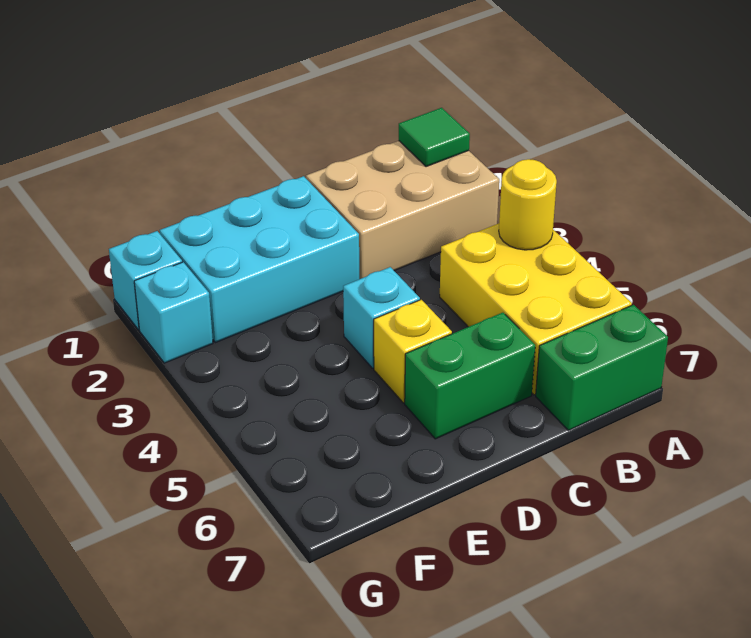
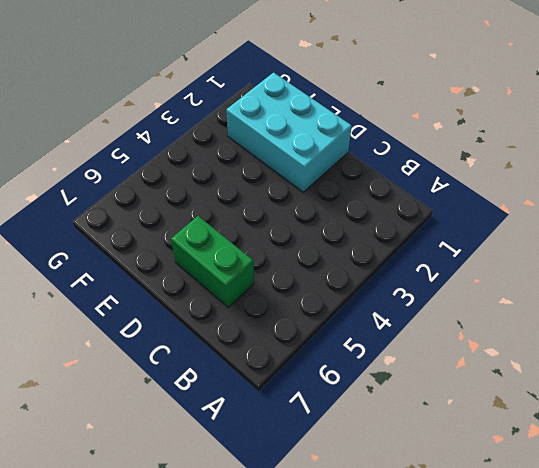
none -> tan 2x3 brick [306,141,499,279]
none -> yellow 2x3 brick [440,223,632,395]

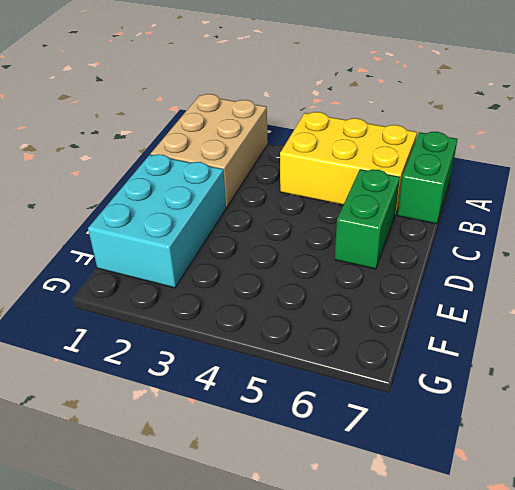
none -> cyan 1x1 brick [343,267,420,368]
none -> yellow 1x1 brick [374,300,452,403]

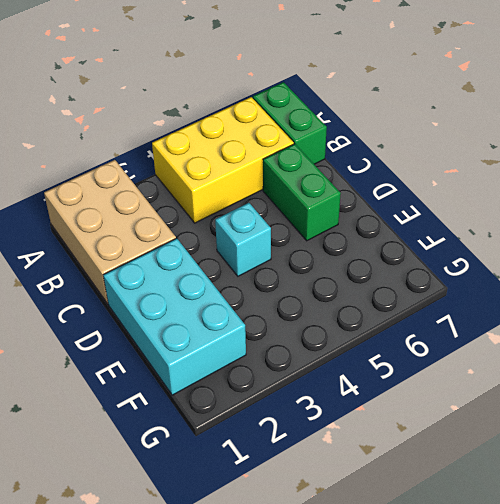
none -> yellow 1x1 brick [374,300,452,403]
none -> cyan 1x1 brick [109,231,182,330]

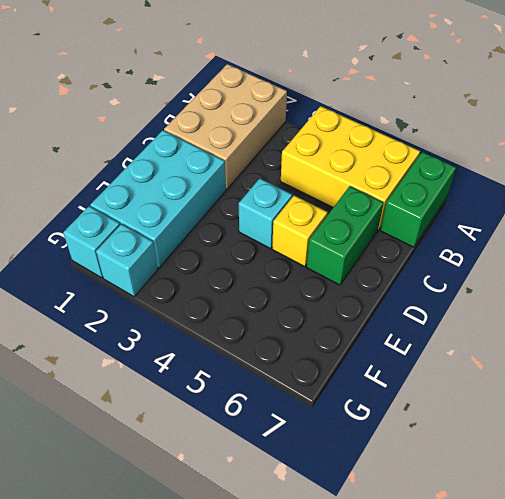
none -> green 1x1 tile [399,108,470,167]
none -> yellow 1x1 round brick [499,159,557,250]

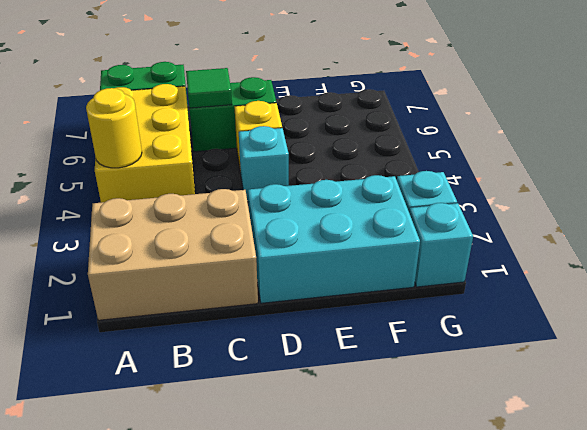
green 1x1 tile [186,68,232,108] -> green 1x1 tile moved to [399,108,470,167]

